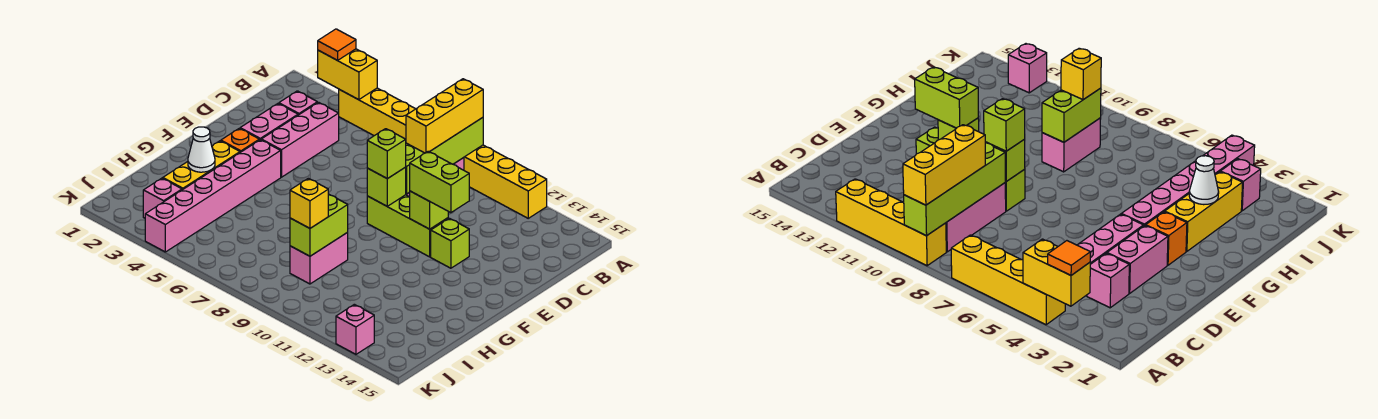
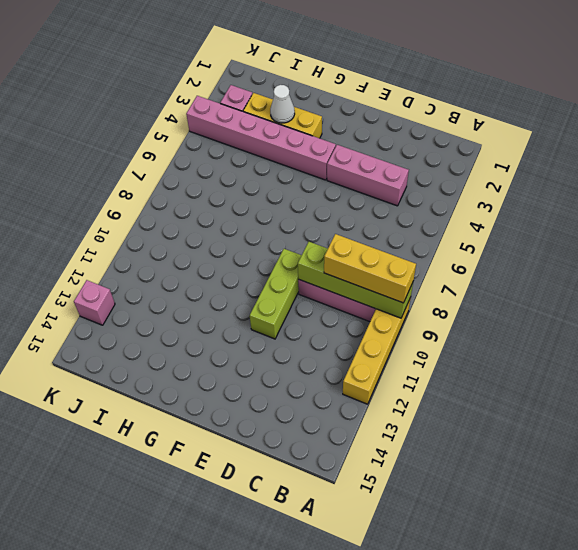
none -> yellow 1x4 brick [339,88,415,139]
none -> pink 1x1 brick [279,91,317,115]
none -> pink 1x2 brick [240,104,298,140]

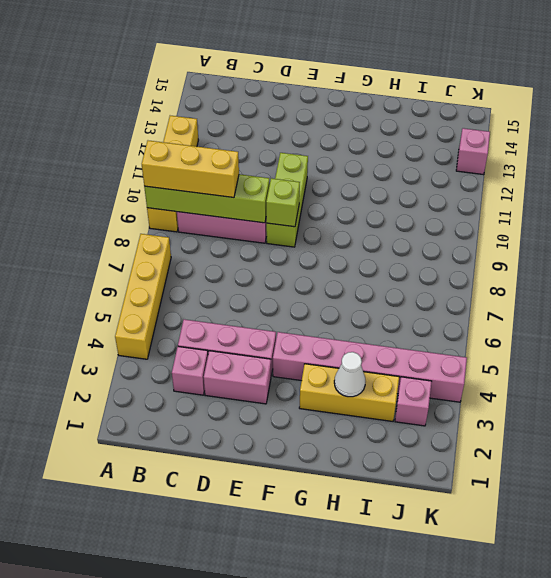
none -> lime 1x1 brick [431,218,469,268]
none -> orange 1x1 brick [221,128,259,152]
none -> pink 1x2 brick [290,232,348,284]

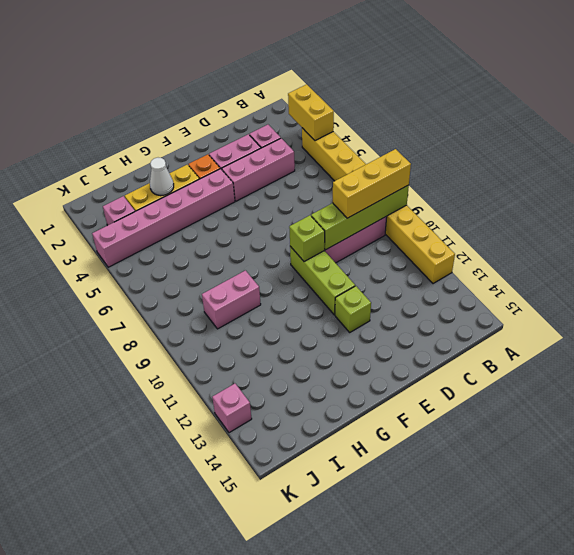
none -> lime 1x1 brick [409,191,448,229]
none -> lime 1x2 brick [290,194,348,256]
none -> orange 1x1 tile [318,29,356,60]

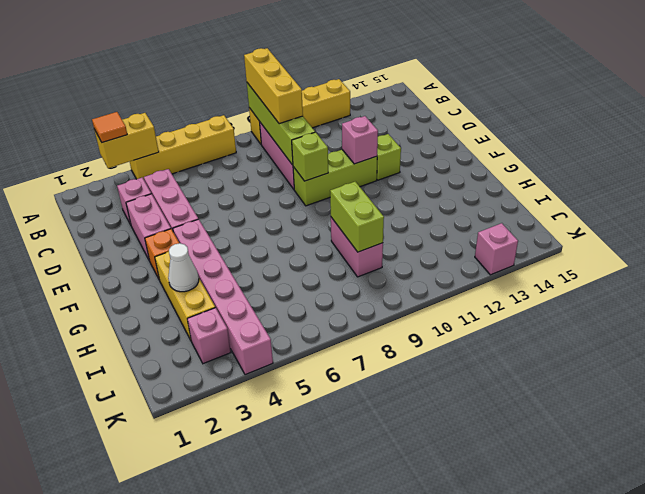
pink 1x1 brick [342,116,378,164] -> lime 1x1 brick [409,191,448,229]
none -> lime 1x1 brick [367,129,406,179]
none -> lime 1x2 brick [410,151,469,213]
none -> yellow 1x1 brick [290,178,328,228]

